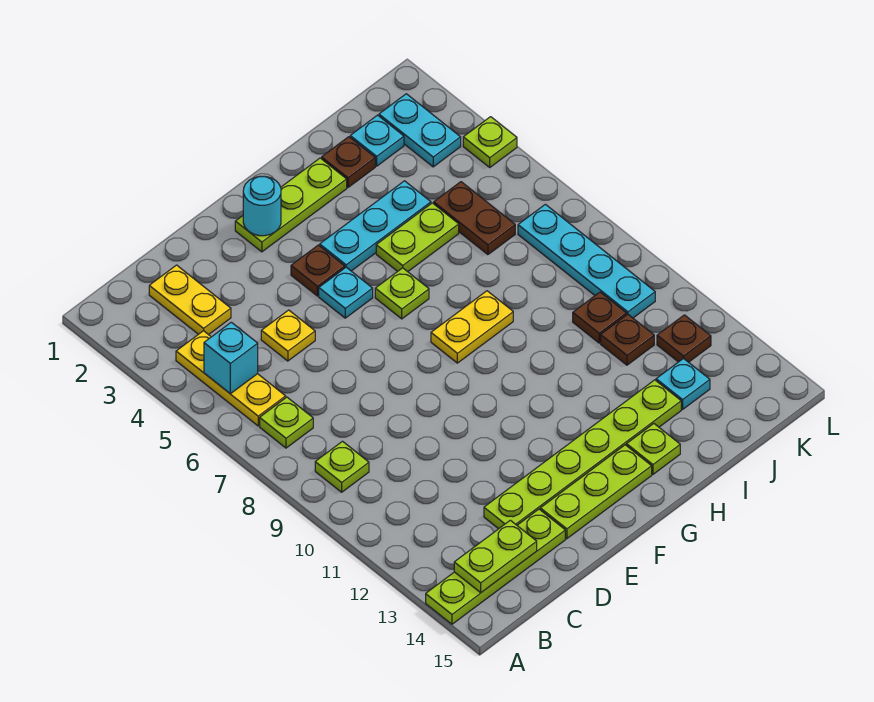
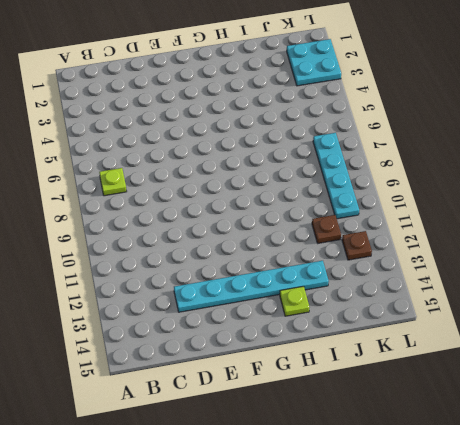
cyan 1x6 plate [174,261,329,312] -> lime 1x6 plate [484,380,681,529]
cyan 2x2 plate [287,39,341,86] -> cyan 1x2 plate [379,94,461,167]
none -> lime 1x4 plate [426,509,565,624]
none -> yellow 1x3 plate [176,331,286,426]
none -> lime 1x1 plate [315,441,369,492]

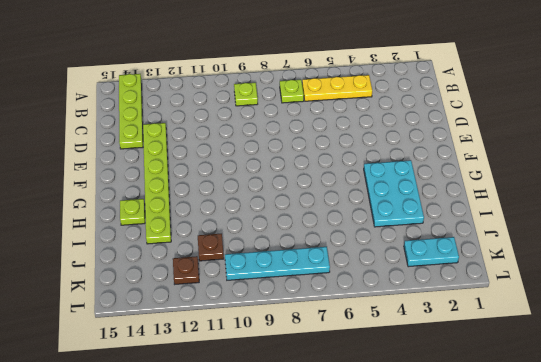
cyan 2x3 plate [364,160,424,227] -> cyan 1x3 plate [320,181,431,271]
none -> yellow 1x2 plate [149,265,231,335]
none -> yellow 1x1 plate [261,310,315,361]
none -> lime 1x3 plate [540,445,652,539]

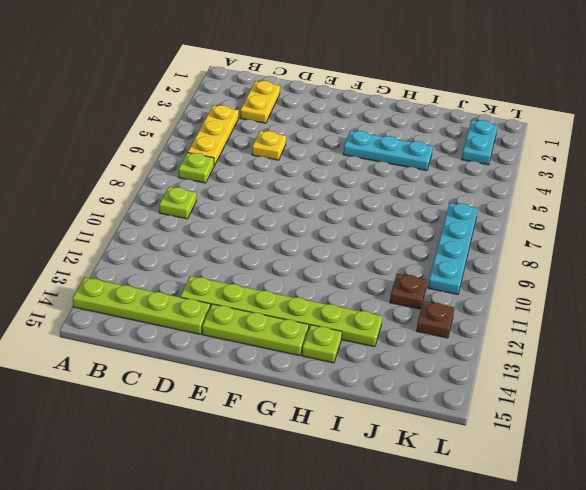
none -> lime 1x3 plate [235,158,347,252]
none -> brown 1x1 plate [291,245,345,296]
none -> cyan 1x1 plate [319,267,373,318]

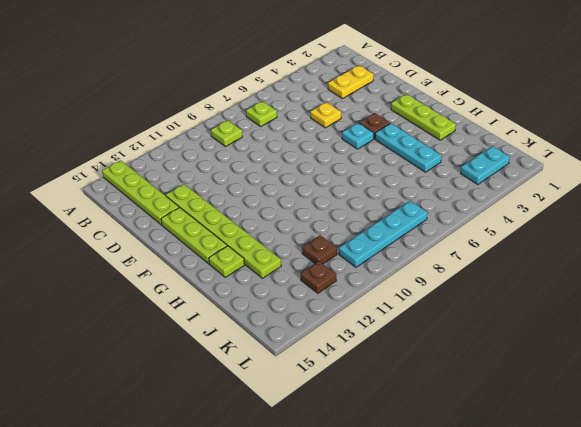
none -> yellow 1x3 plate [176,331,286,426]
none -> lime 1x1 plate [375,268,429,319]
none -> yellow 1x2 plate [431,291,513,363]

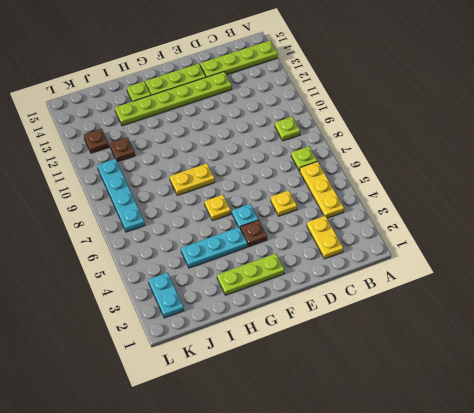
yellow 1x1 plate [205,195,231,221] -> lime 1x1 plate [375,268,429,319]
none -> lime 1x2 plate [376,203,459,272]
none -> brown 1x1 plate [322,137,375,187]
none -> cyan 1x1 plate [350,115,404,166]

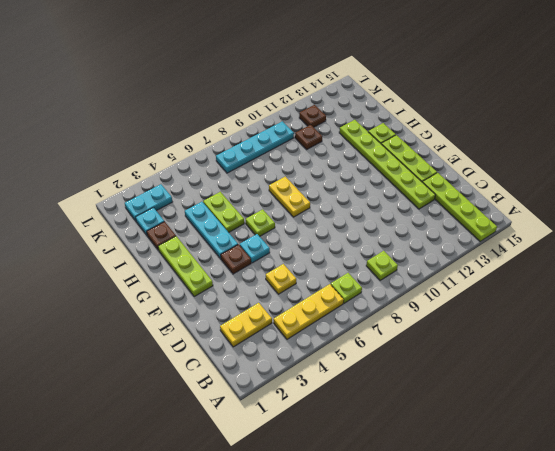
none -> brown 1x2 plate [434,182,515,255]
none -> brown 1x1 plate [573,292,627,343]
none -> cyan 1x1 plate [656,358,710,409]

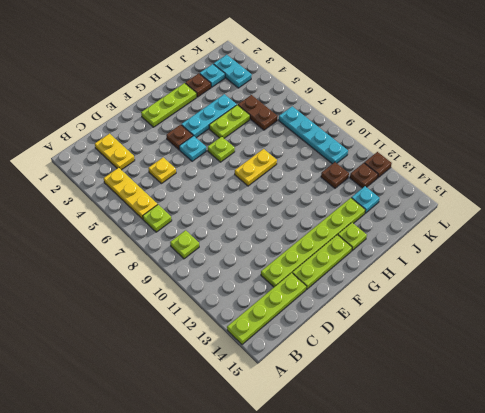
brown 1x1 plate [364,152,392,178] -> brown 1x1 plate moved to [573,292,627,343]
none -> lime 1x1 plate [463,117,517,167]
none -> cyan 1x1 brick [204,322,258,394]
none -> lime 1x2 plate [454,520,537,593]

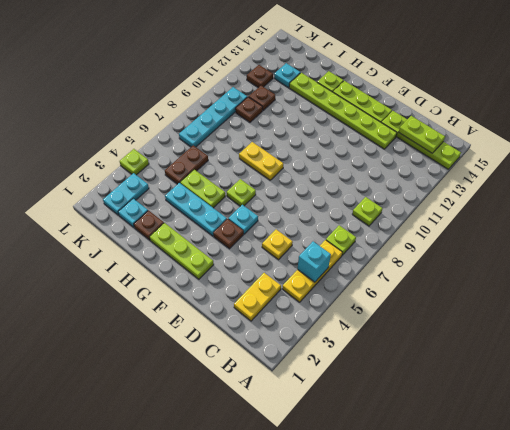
none -> cyan 1x1 round brick [243,176,281,236]

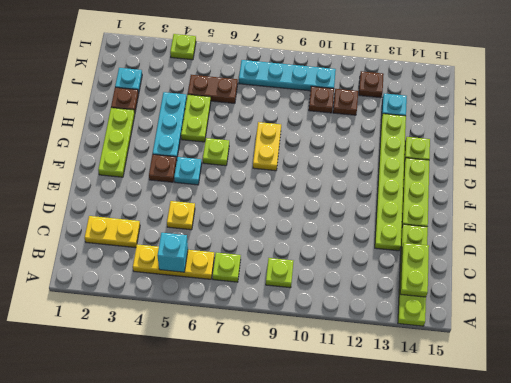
none -> cyan 1x2 plate [379,94,461,167]
none -> cyan 1x1 round brick [243,176,281,236]

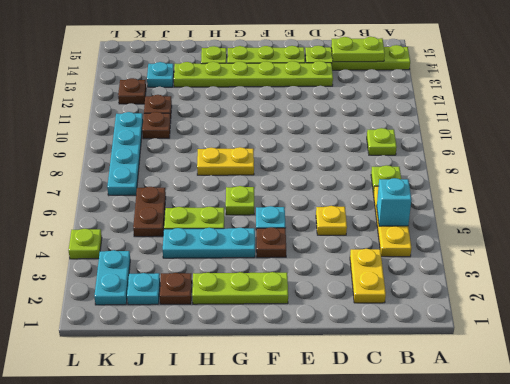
none -> cyan 1x1 round brick [243,176,281,236]

